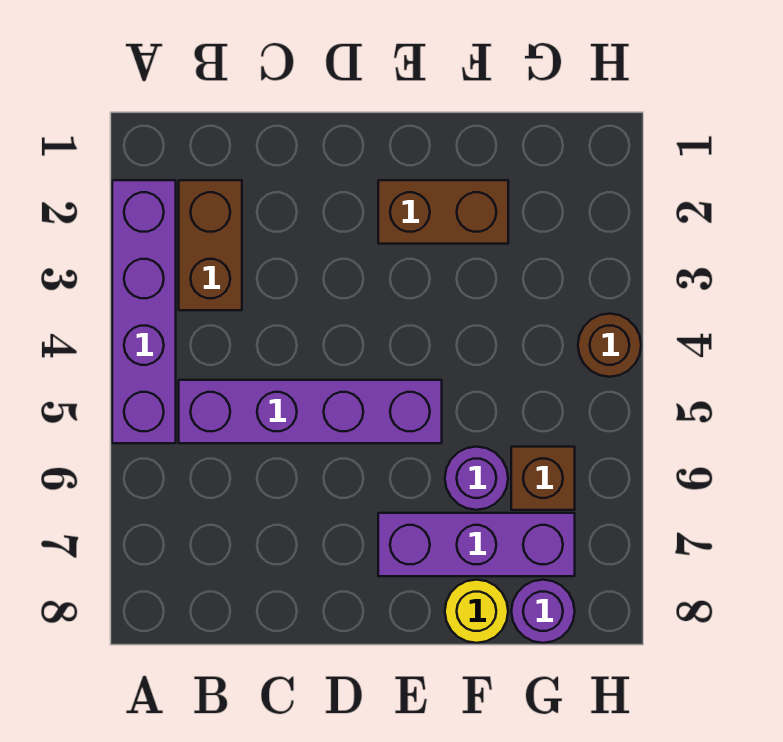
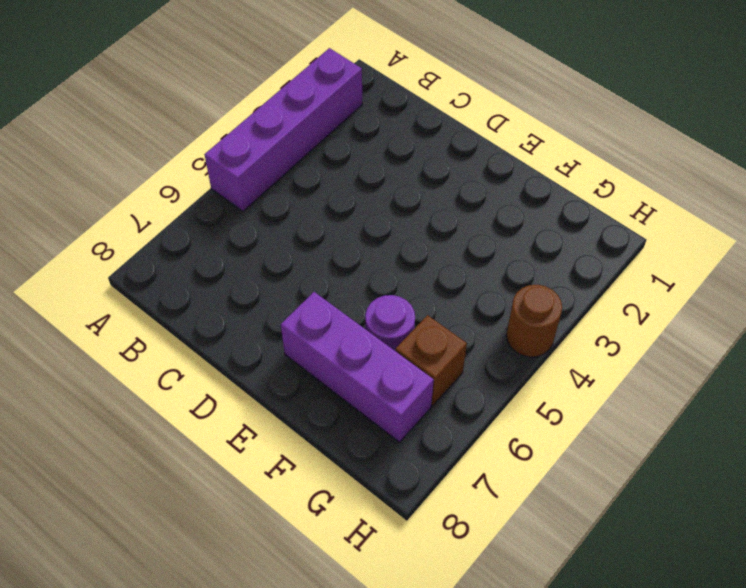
none -> brown 1x2 brick [179,180,242,310]
none -> purple 1x4 brick [179,380,442,443]

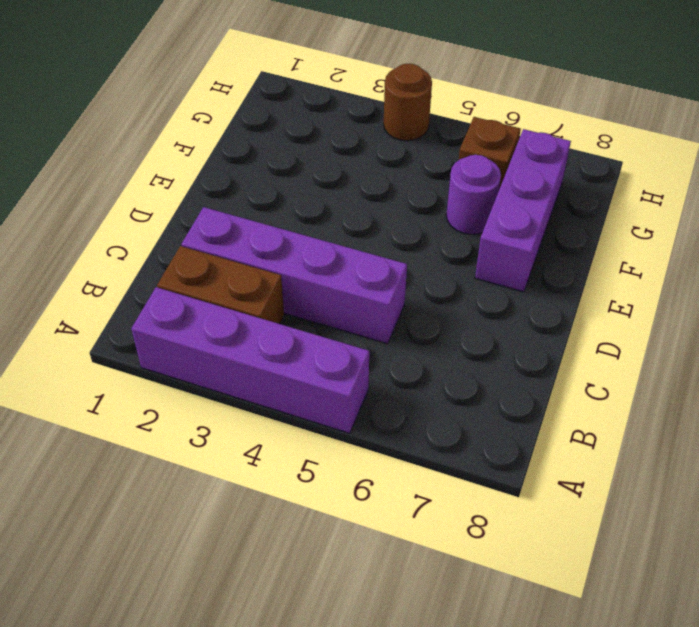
purple 1x4 brick [181,207,407,344] -> purple 1x4 brick turned to [179,380,442,443]
none -> brown 1x2 brick [378,180,508,244]
none -> yellow 1x1 round brick [445,580,508,643]

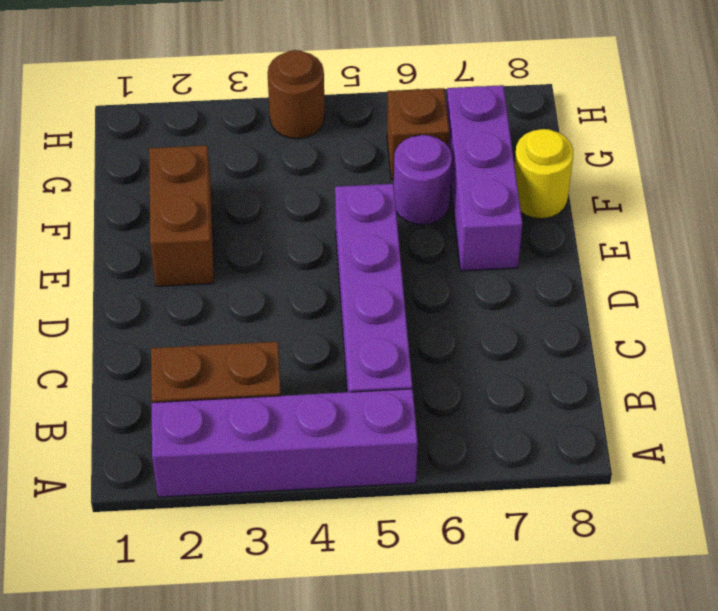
none -> purple 1x1 round brick [511,580,575,643]

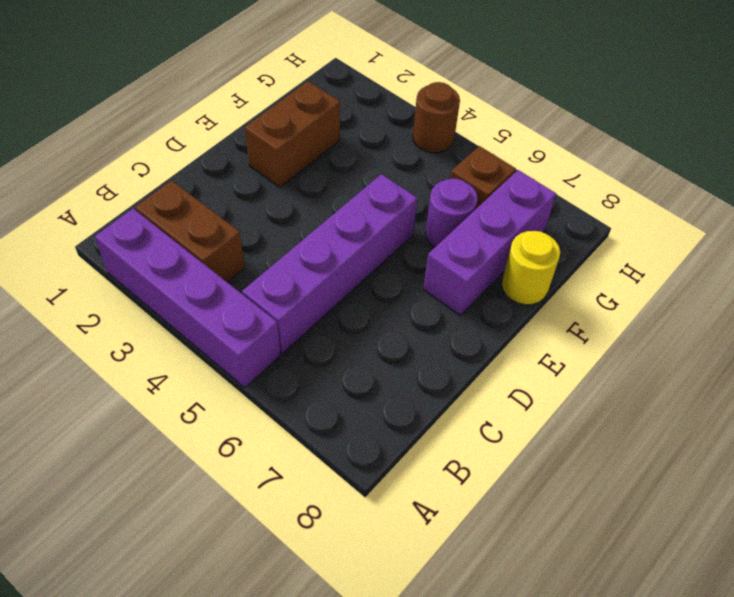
none -> purple 1x1 round brick [511,580,575,643]

